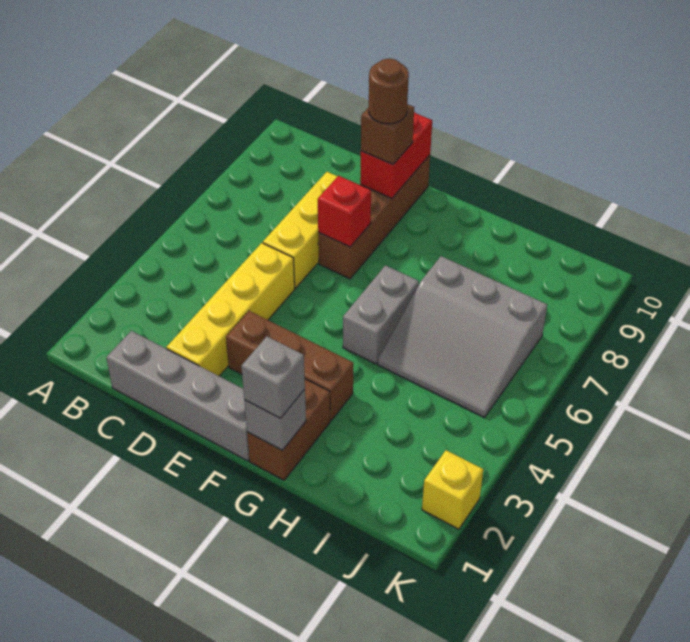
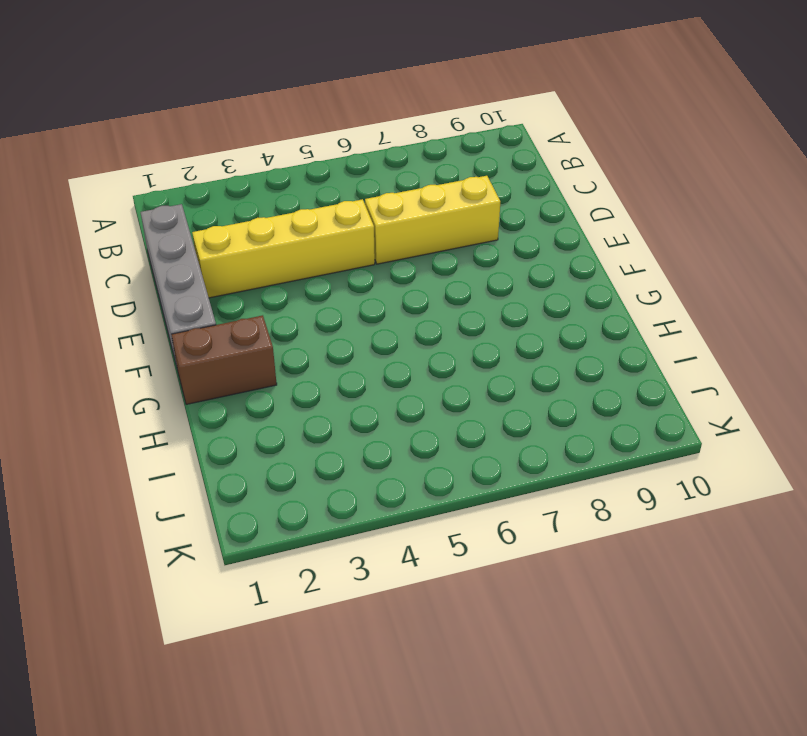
none -> brown 1x3 brick [226,311,353,420]
none -> brown 1x4 brick [318,155,430,279]
none -> grey 1x2 brick [343,266,419,364]

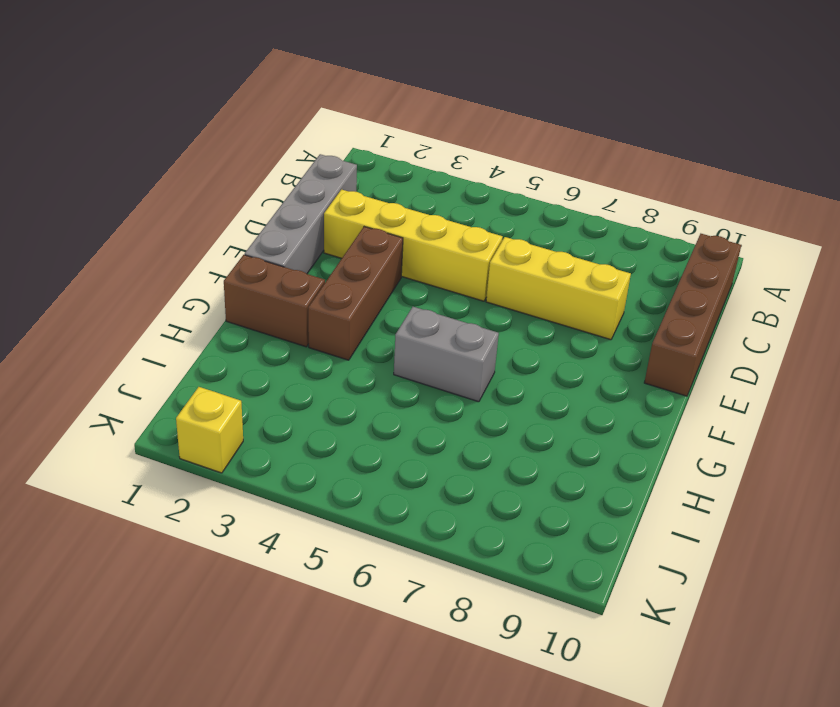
brown 1x4 brick [644,234,741,396] -> brown 1x4 brick turned to [318,155,430,279]
none -> grey 3x3 slope [378,256,547,417]
none -> red 1x1 brick [318,176,371,247]
none -> red 1x2 brick [360,112,432,198]

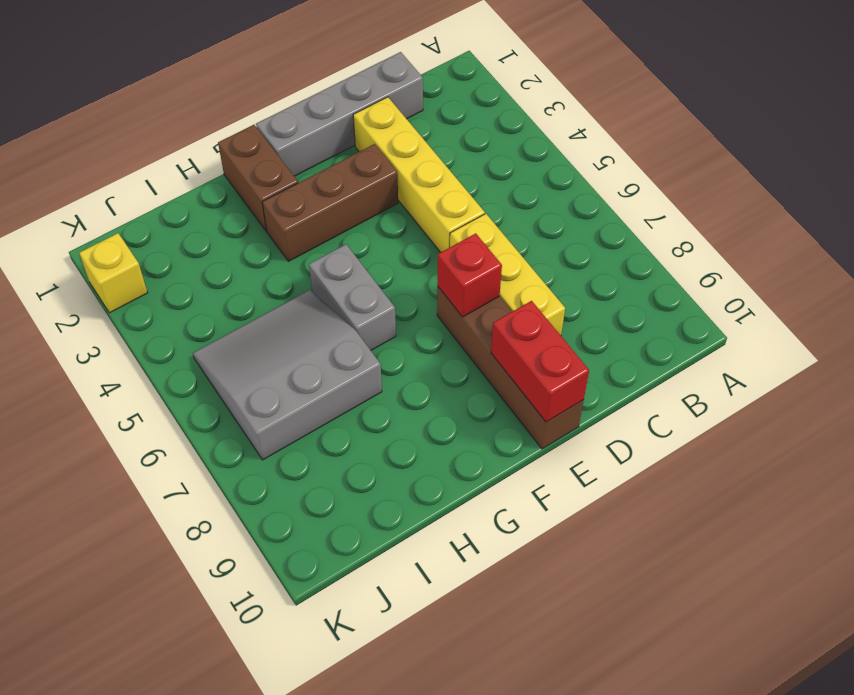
none -> grey 1x1 brick [244,389,306,450]
none -> brown 1x1 brick [361,104,414,164]
none -> grey 1x1 brick [241,337,305,418]

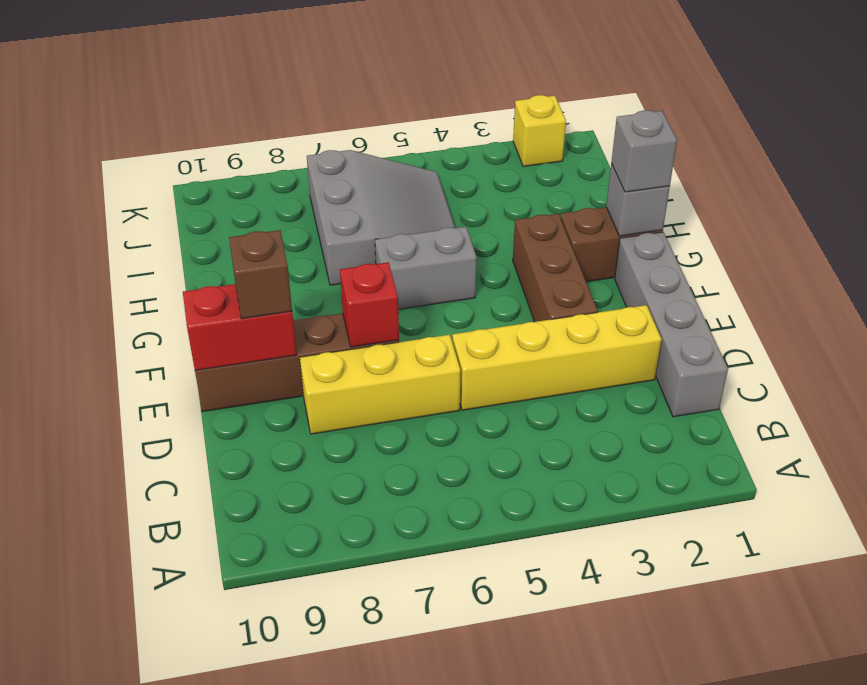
none -> brown 1x1 round brick [369,58,409,124]

